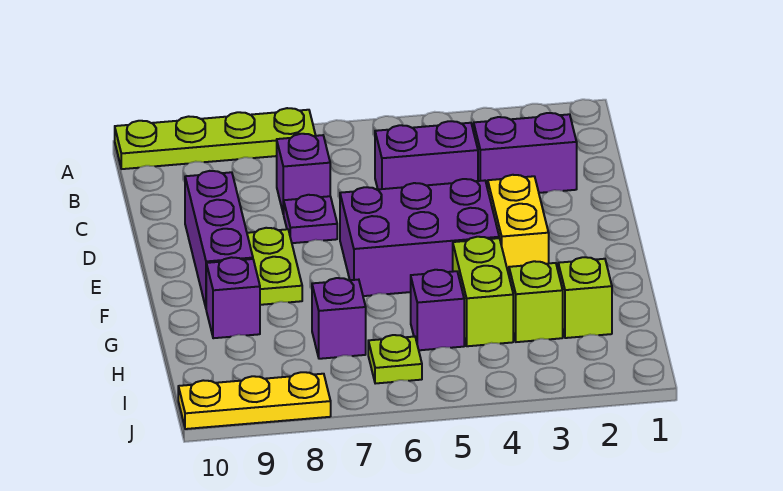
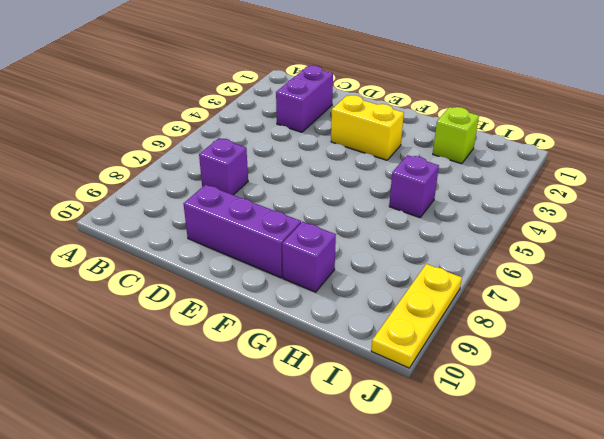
none -> lime 1x4 plate [115,108,316,169]
none -> purple 1x2 brick [375,121,478,189]
none -> purple 1x1 plate [284,195,337,243]

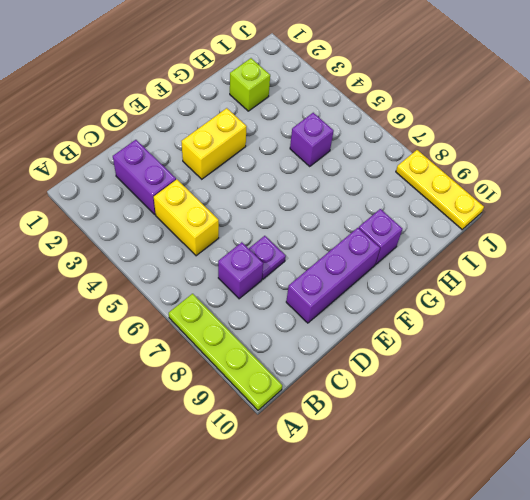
yellow 1x2 brick [154,180,219,256] -> purple 1x2 brick [375,121,478,189]
none -> purple 2x3 brick [340,179,499,296]
none -> lime 1x2 plate [247,228,302,305]
none -> lime 1x2 brick [453,237,513,346]

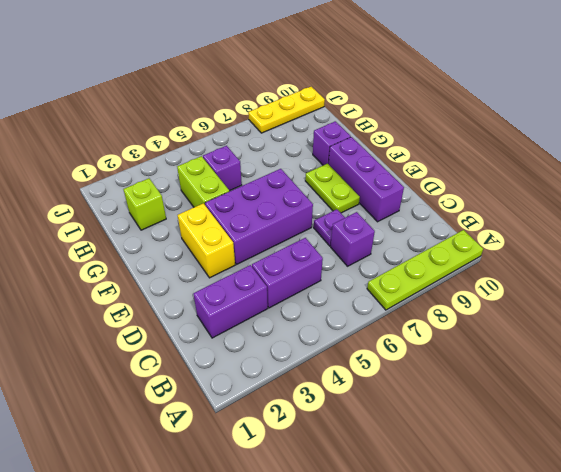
none -> lime 1x1 brick [509,261,563,342]
none -> purple 1x1 brick [312,278,366,359]
none -> lime 1x1 plate [368,335,422,384]

